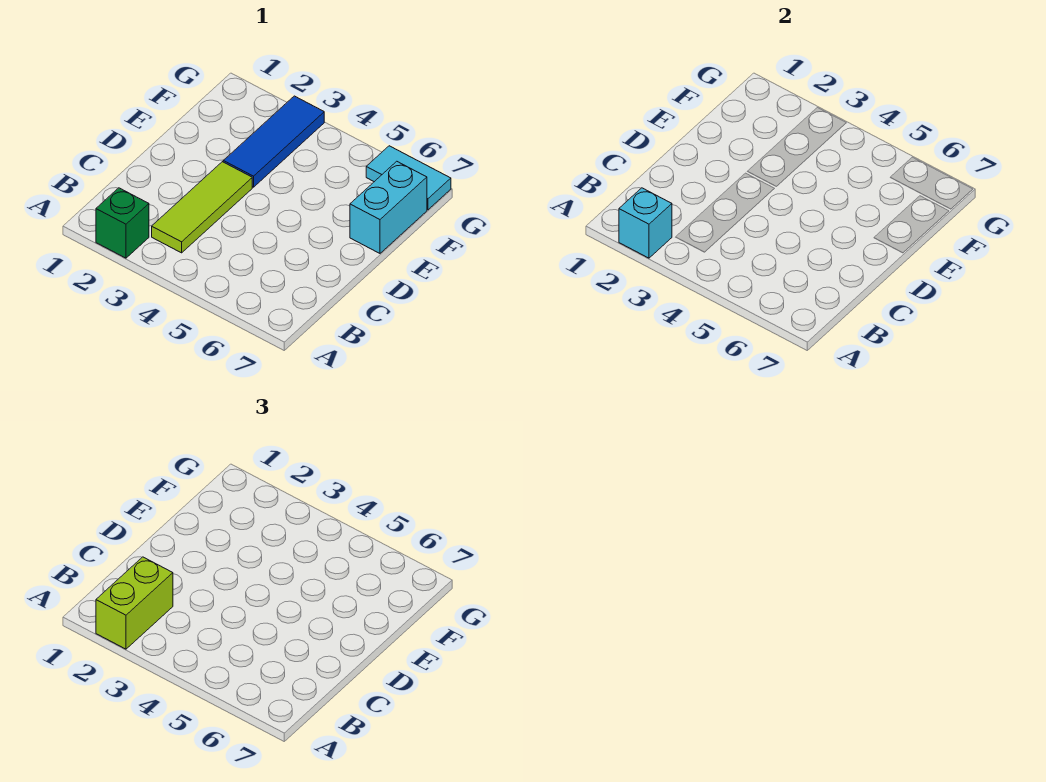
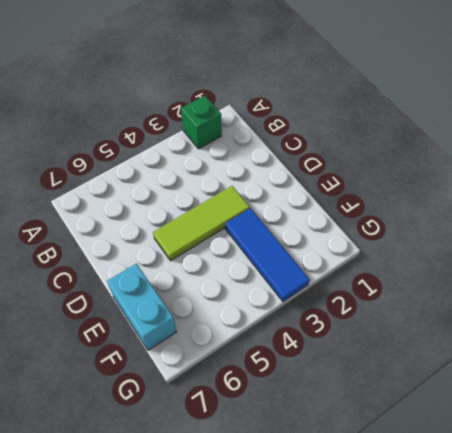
lime 1x3 tile [153,186,250,261] -> lime 1x3 tile turned to [152,162,252,253]
none -> cyan 1x2 tile [366,146,451,210]
none -> cyan 1x1 brick [619,188,672,258]

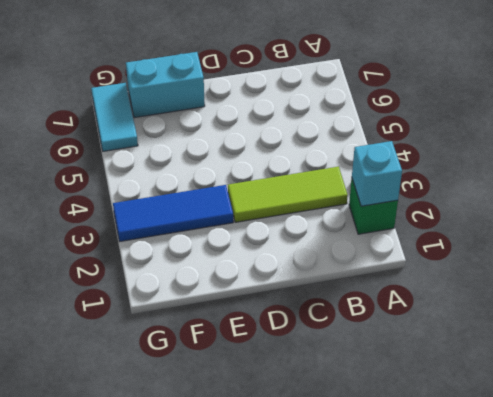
none -> lime 1x2 brick [96,557,173,649]

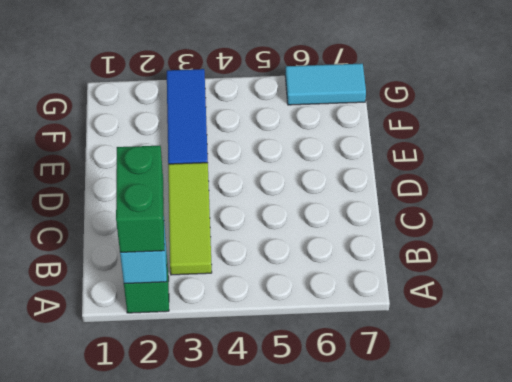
green 1x2 brick [116,146,164,252] -> lime 1x2 brick [96,557,173,649]
none -> cyan 1x2 brick [350,161,427,253]

